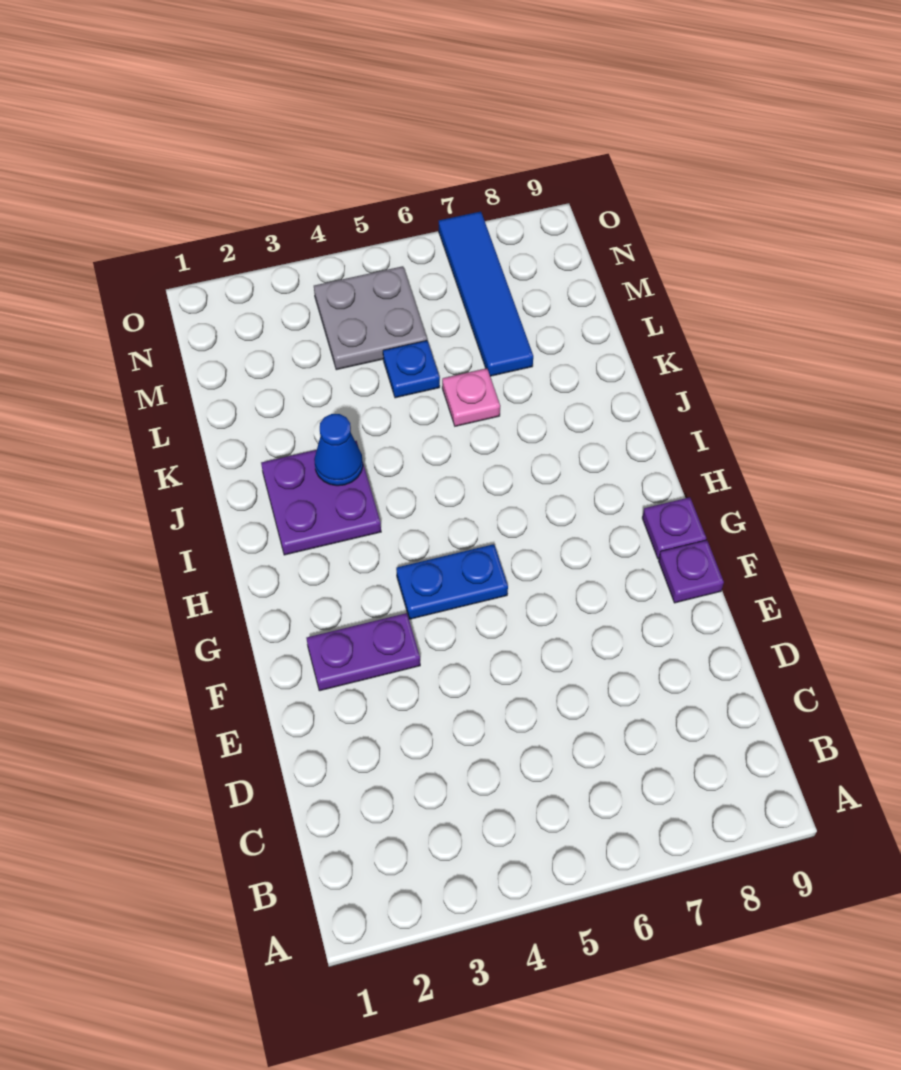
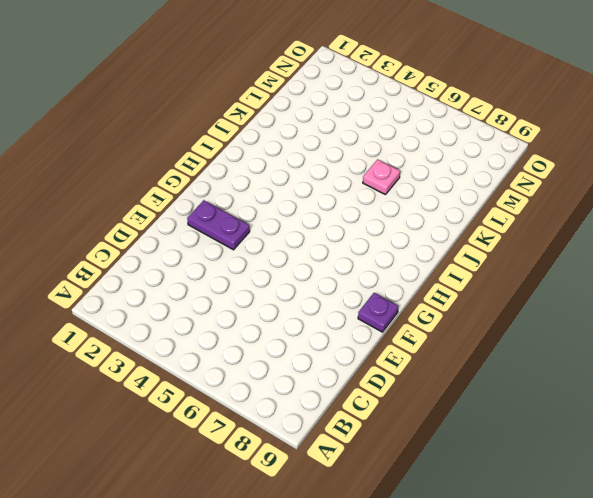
none -> blue 1x2 plate [396,544,508,619]
none -> purple 1x1 plate [642,497,706,559]

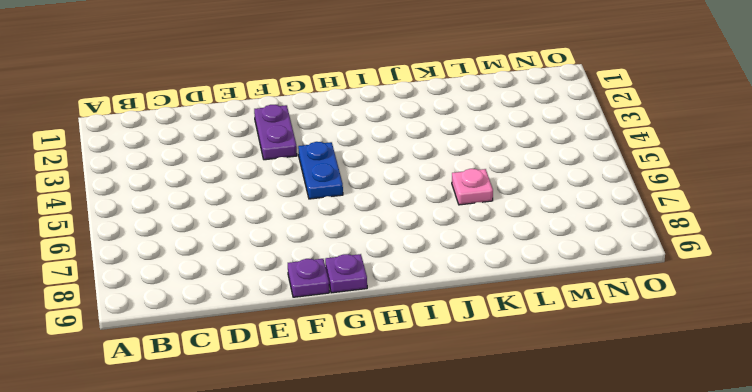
none -> purple 2x2 plate [261,441,381,555]
none -> blue 1x1 plate [383,341,440,398]

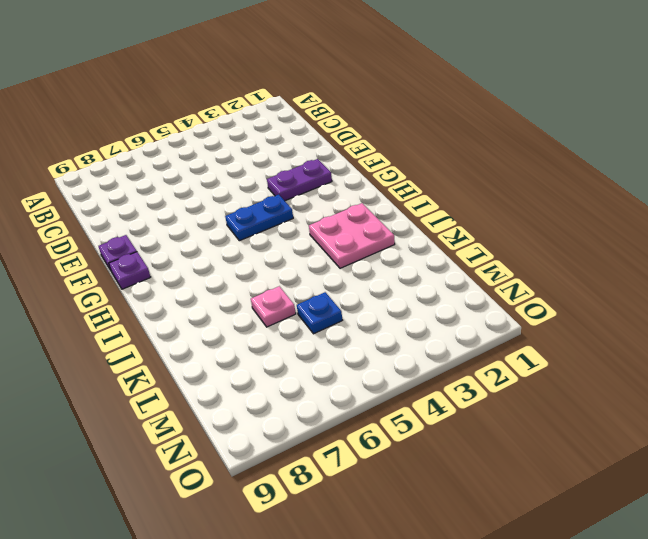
pink 2x2 plate [309,203,395,268] -> purple 2x2 plate [261,441,381,555]
none -> blue 1x4 tile [439,212,533,376]
none -> grey 2x2 plate [314,266,427,370]

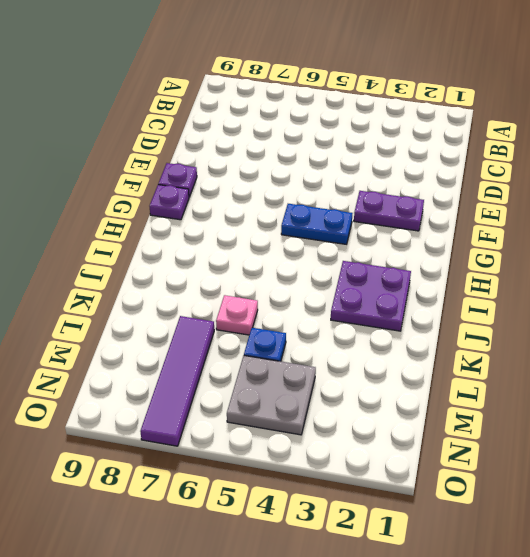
purple 1x4 tile [140,316,214,446] -> blue 1x4 tile [439,212,533,376]
none -> blue 1x1 cone [314,414,363,486]

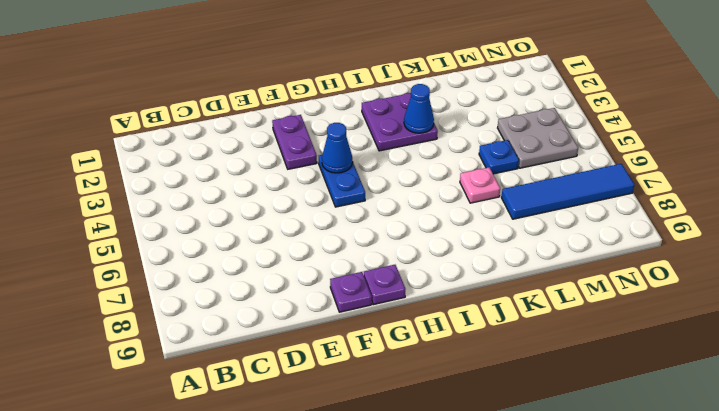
blue 1x1 cone [322,123,353,173] -> none

